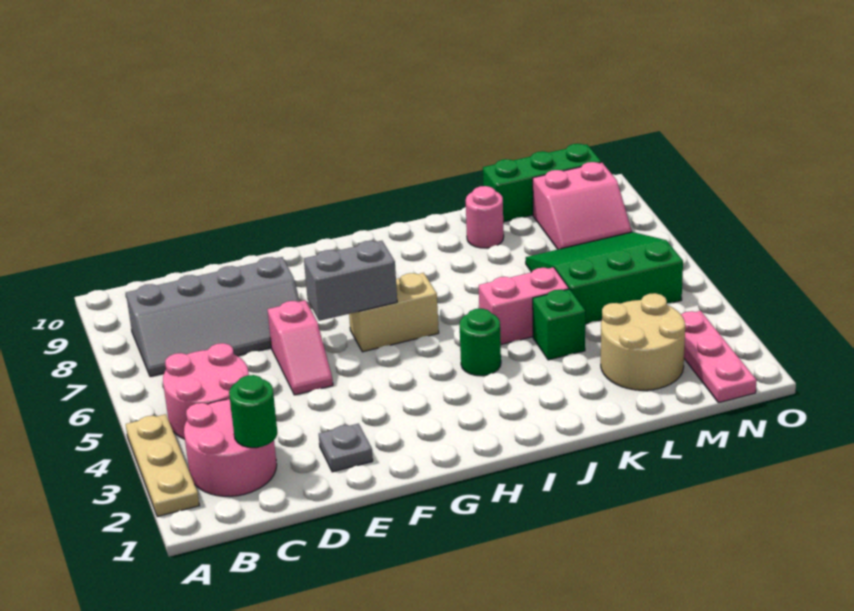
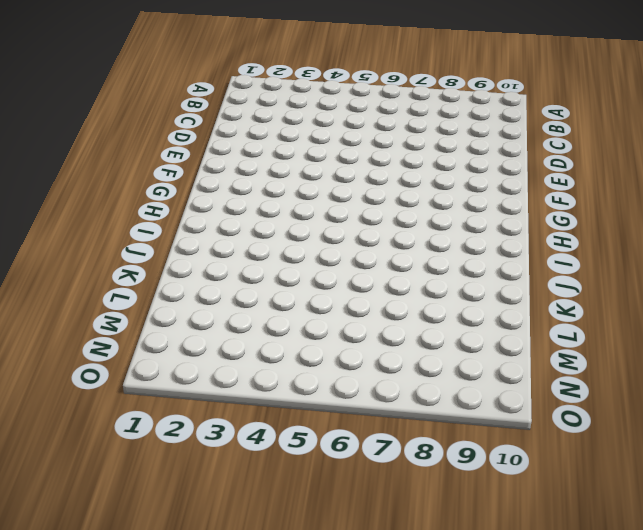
none -> tan 1x3 plate [126,414,199,517]
none -> pink 2x2 round brick [184,399,277,496]
none -> pink 2x2 round brick [163,343,249,439]

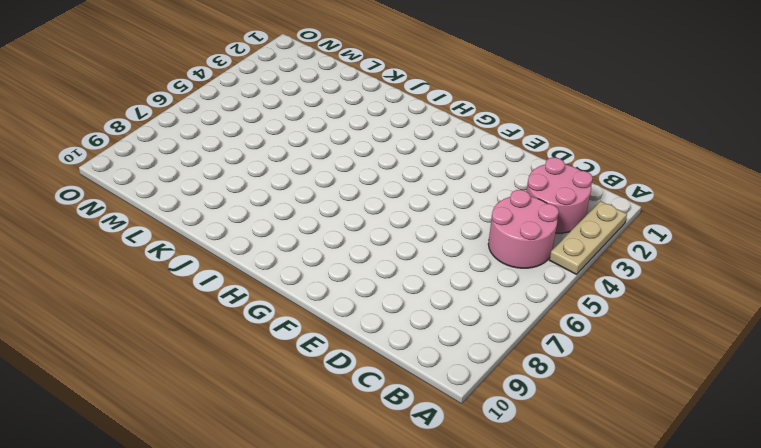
none -> grey 2x4 slope [126,257,300,377]
none -> grey 1x1 plate [319,424,373,472]
none -> pink 1x2 slope [267,300,333,395]

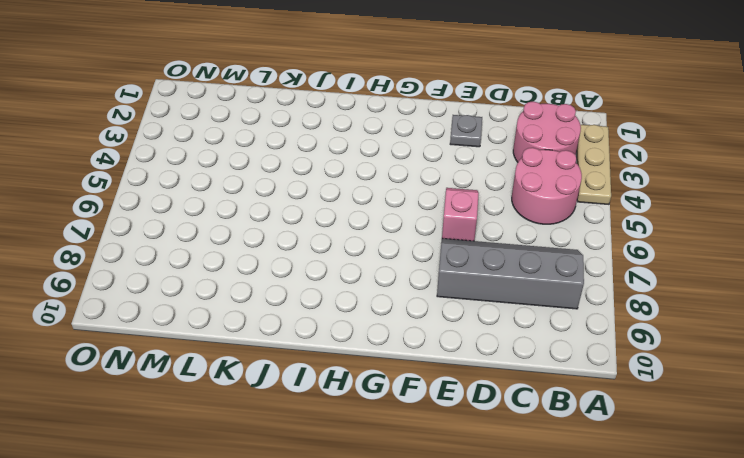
none -> tan 1x2 brick [349,273,439,352]
none -> green 1x1 round brick [460,308,501,376]
none -> pink 1x2 brick [479,267,569,345]

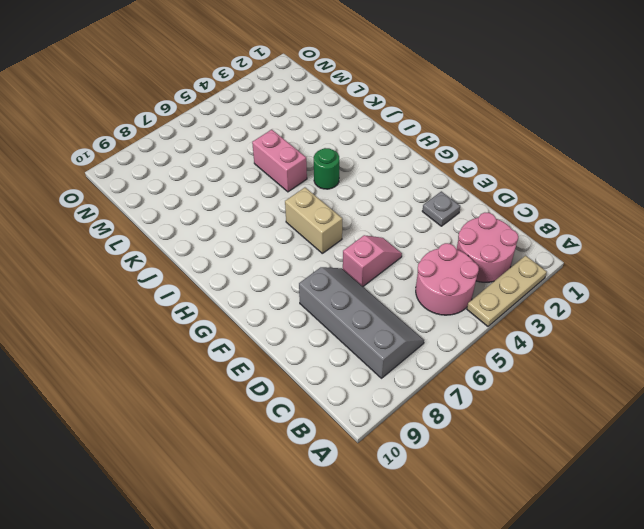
none -> green 1x1 brick [533,289,585,360]
none -> pink 1x1 round brick [466,186,504,248]
none -> tan 2x2 round brick [601,293,685,390]

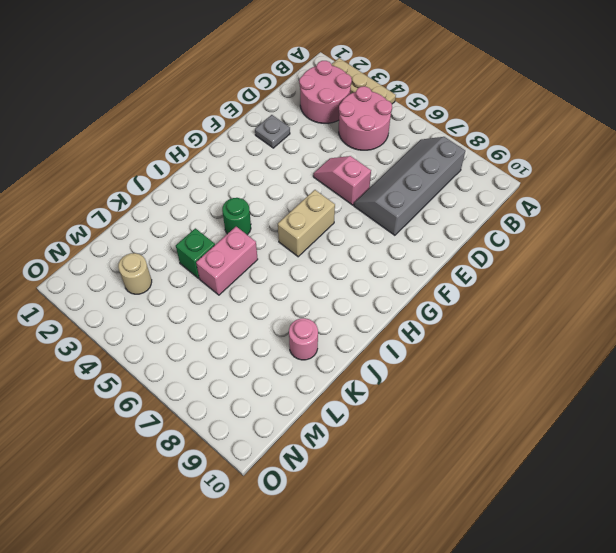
tan 1x1 round brick [118,253,152,294] -> tan 2x2 round brick [601,293,685,390]
none -> green 3x3 slope [526,232,683,324]
none -> green 1x3 brick [483,144,601,222]
none -> pink 2x2 slope [533,162,632,249]

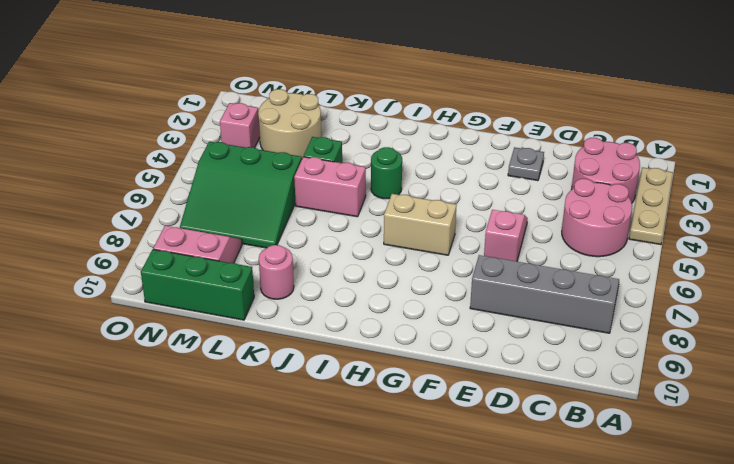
pink 1x1 brick [220,103,260,148] -> pink 1x3 plate [681,311,757,403]
none -> green 1x1 round brick [229,375,278,448]
none -> grey 1x2 brick [304,241,397,321]

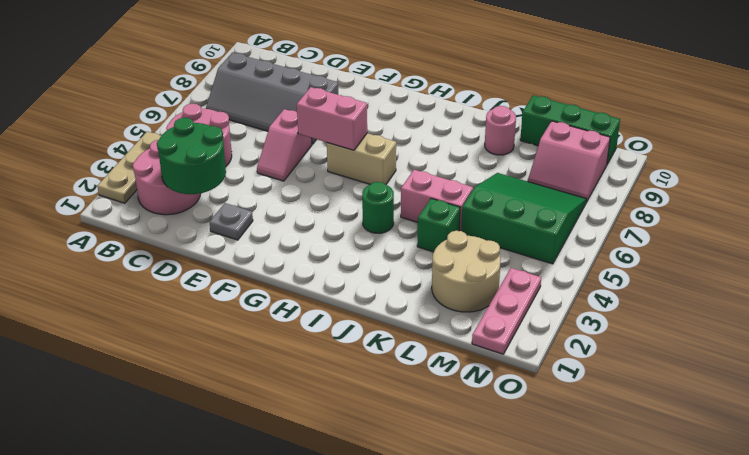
green 2x2 round brick [157,118,226,194] -> green 1x1 round brick [229,375,278,448]
pink 1x2 brick [297,87,367,150] -> grey 1x2 brick [304,241,397,321]

